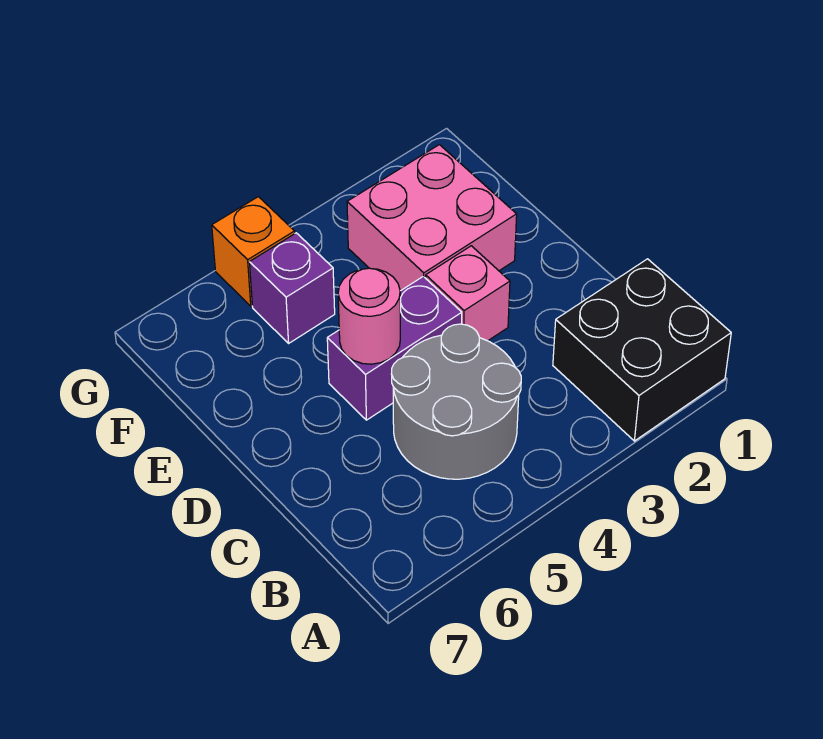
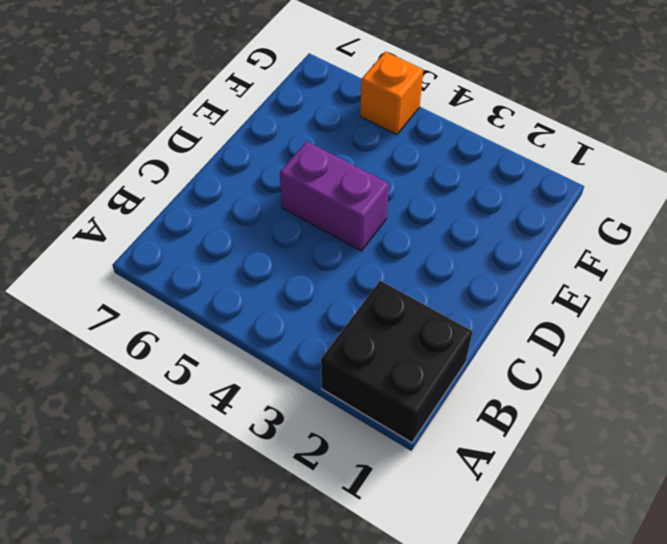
none -> grey 2x2 round brick [392,324,521,479]
none -> pink 1x1 brick [426,246,510,341]

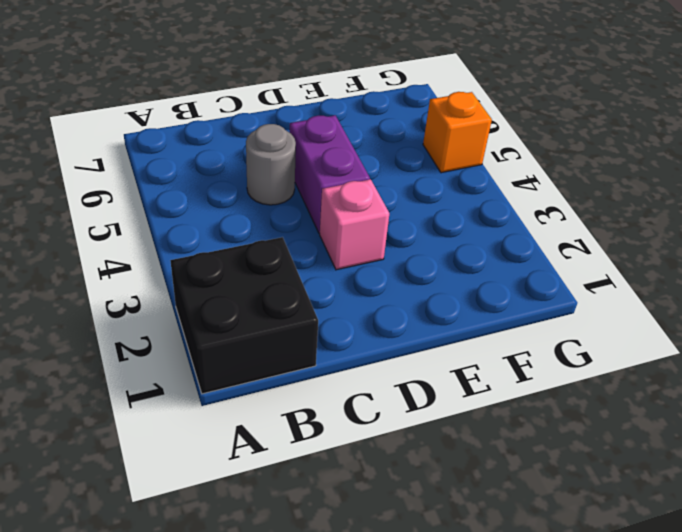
grey 1x1 round brick [246,124,296,205] -> grey 2x2 round brick [392,324,521,479]
none -> pink 2x2 brick [347,145,517,291]
none -> purple 1x1 brick [250,233,335,343]

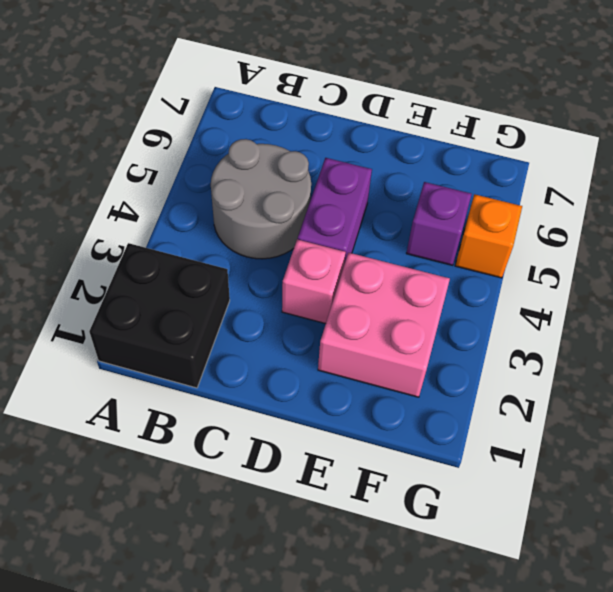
none -> pink 1x1 round brick [338,268,400,364]

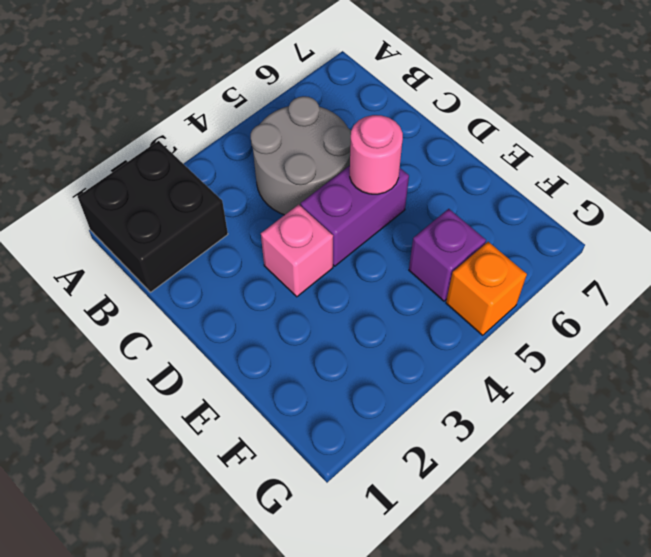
none -> pink 2x2 brick [347,145,517,291]

